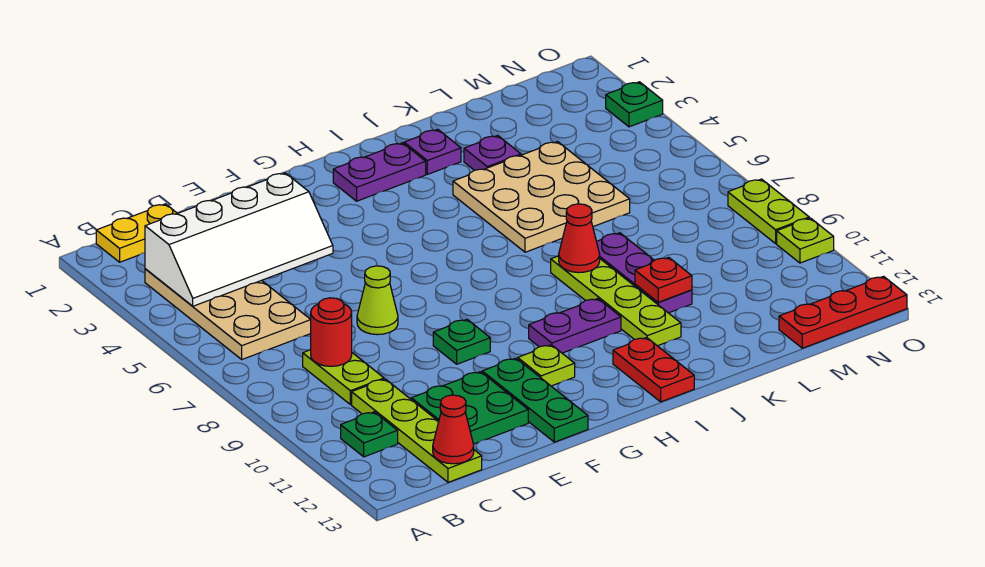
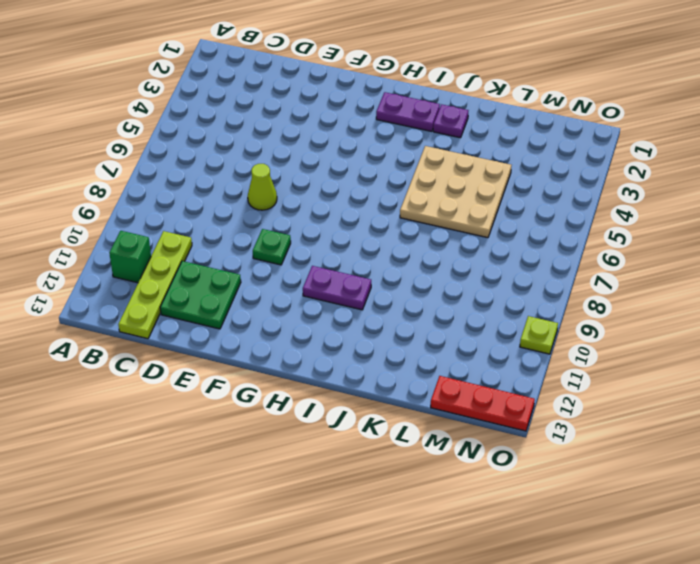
green 1x1 brick [109,231,151,283] -> green 1x1 plate [341,412,398,457]
none -> yellow 1x2 plate [96,204,177,262]
none -> tan 2x4 plate [145,269,311,359]
none -> lime 1x2 plate [303,350,384,405]

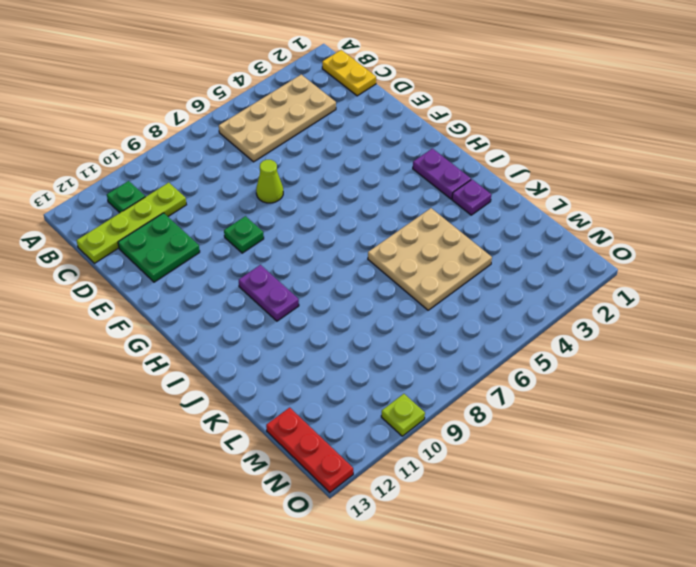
none -> lime 1x2 plate [303,350,384,405]
none -> green 1x3 plate [482,358,588,442]
none -> lime 1x1 plate [518,345,575,386]

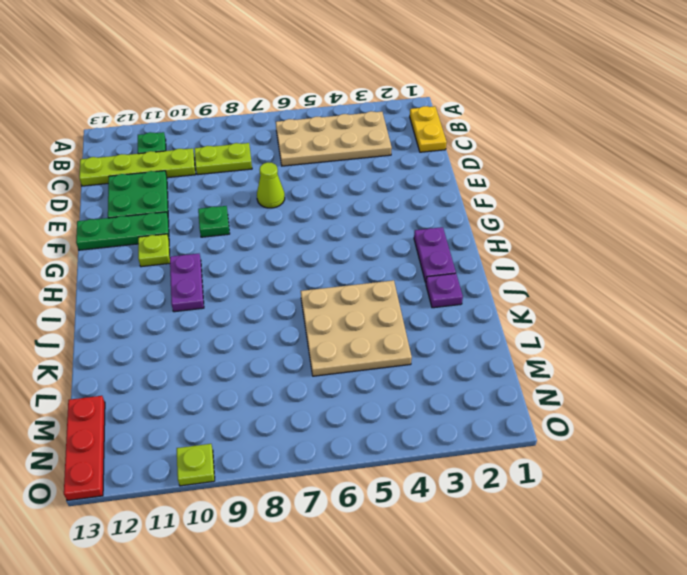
none -> red 1x2 plate [613,337,694,402]
none -> lime 1x4 plate [551,256,681,346]
none -> purple 1x1 plate [464,135,521,170]

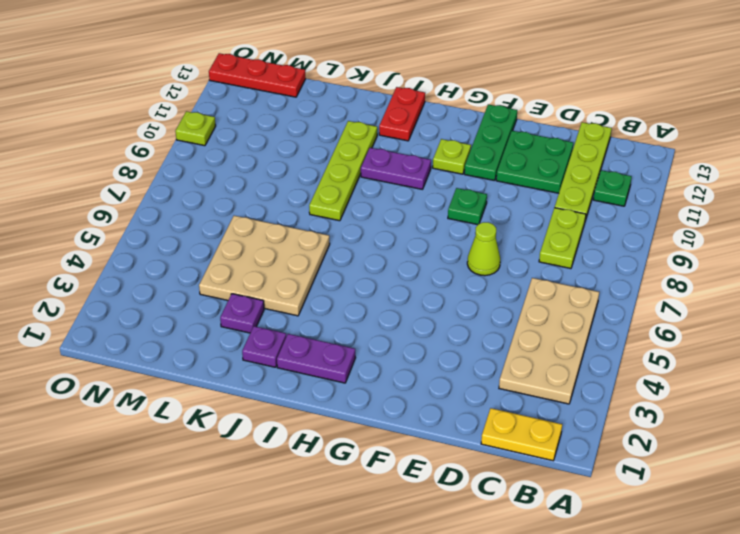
none -> purple 1x3 plate [597,233,692,313]
none -> green 1x1 plate [606,82,663,127]
none -> lime 1x2 plate [728,179,809,243]

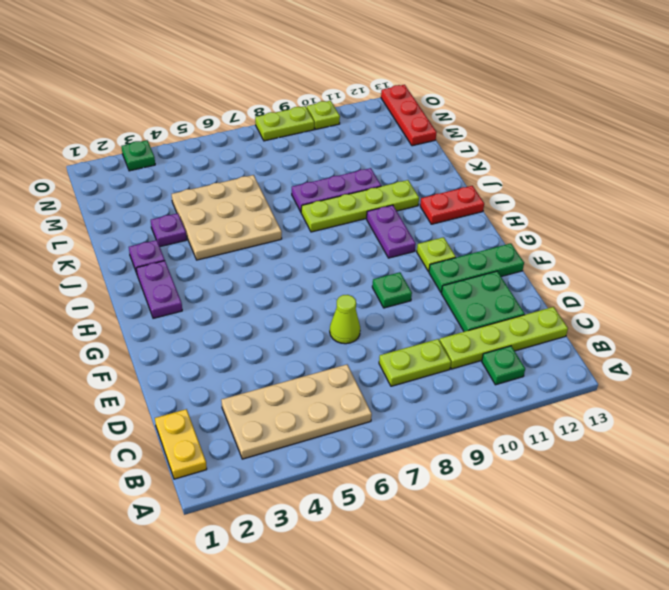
none -> white 2x4 slope [145,173,333,306]
none -> red 1x1 round brick [310,298,352,366]
none -> red 1x1 cone [433,395,474,464]

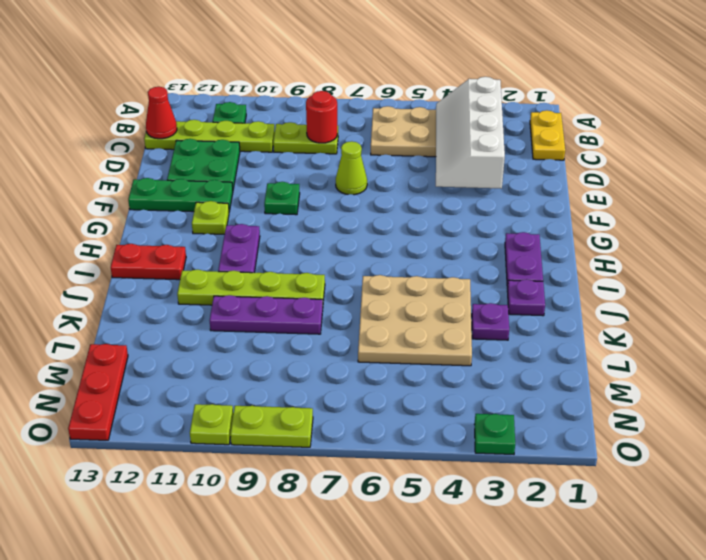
none -> red 1x1 cone [559,204,600,273]
none -> red 1x1 plate [635,257,692,302]

